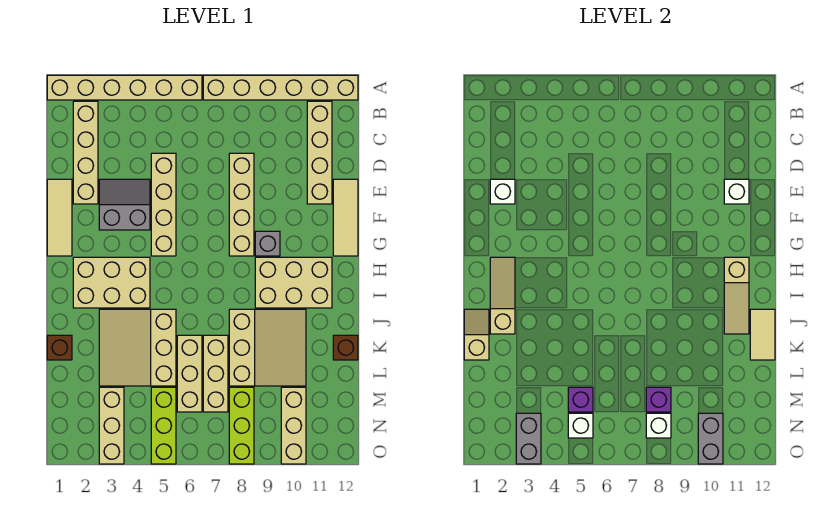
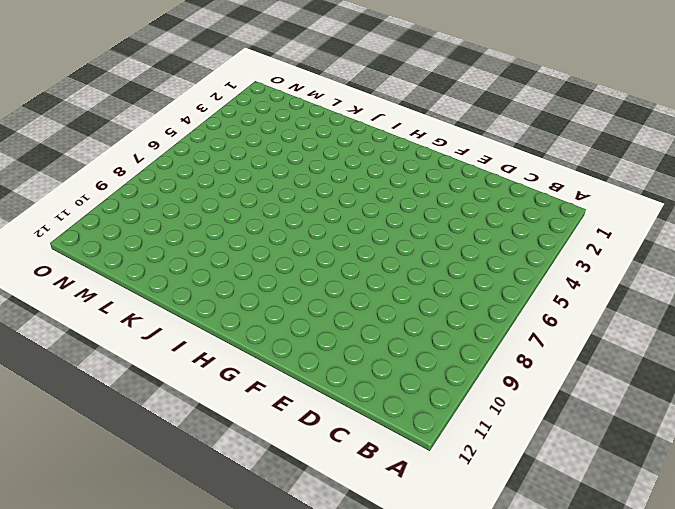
none -> tan 1x6 brick [47,75,202,100]
none -> tan 1x6 brick [203,75,358,100]
none -> tan 1x4 brick [73,101,98,204]
none -> tan 1x4 brick [307,101,332,204]

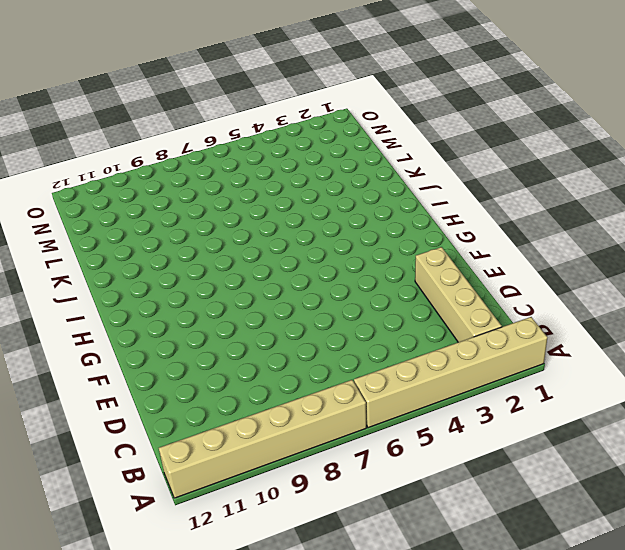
none -> tan 1x4 brick [307,101,332,204]
none -> tan 1x4 brick [151,153,176,256]
none -> tan 1x4 brick [229,153,254,256]
none -> tan 1x3 tile [47,179,72,256]

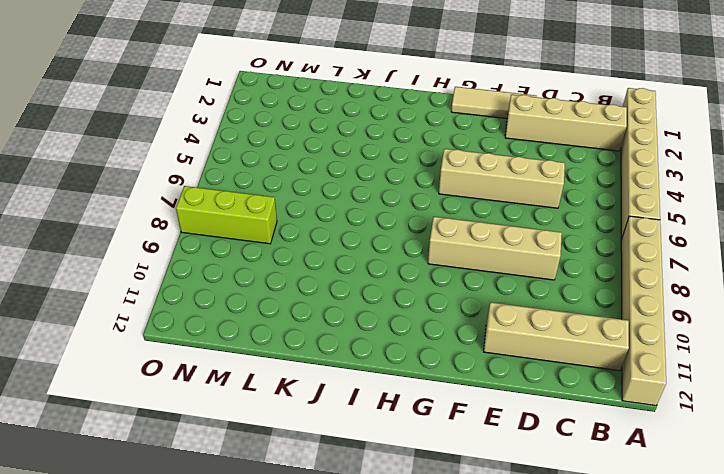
none -> grey 2x2 slope [99,179,150,230]
none -> tan 1x3 tile [333,179,358,256]
none -> grey 1x1 brick [255,231,280,256]
none -> tan 2x3 brick [73,257,150,308]

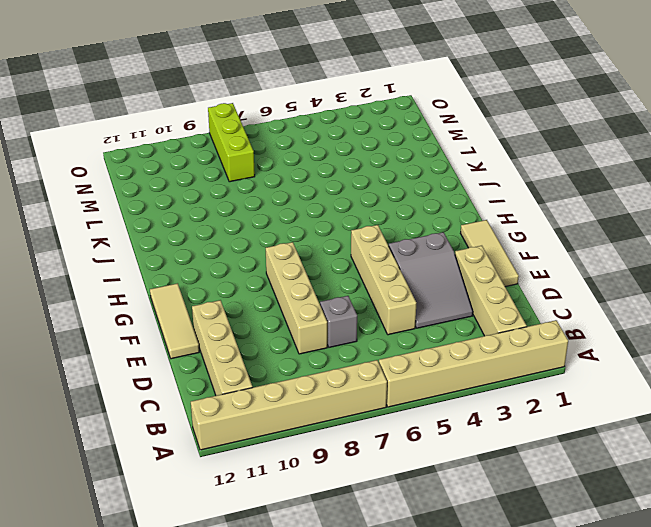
grey 2x3 slope [389,232,473,328] -> grey 2x2 slope [99,179,150,230]
grey 1x1 brick [320,296,357,347] -> grey 1x1 brick moved to [255,231,280,256]
none -> tan 2x3 brick [73,257,150,308]
none -> tan 2x3 brick [255,257,332,308]
none -> tan 3x3 slope [99,309,176,386]
none -> tan 3x3 slope [229,309,306,386]

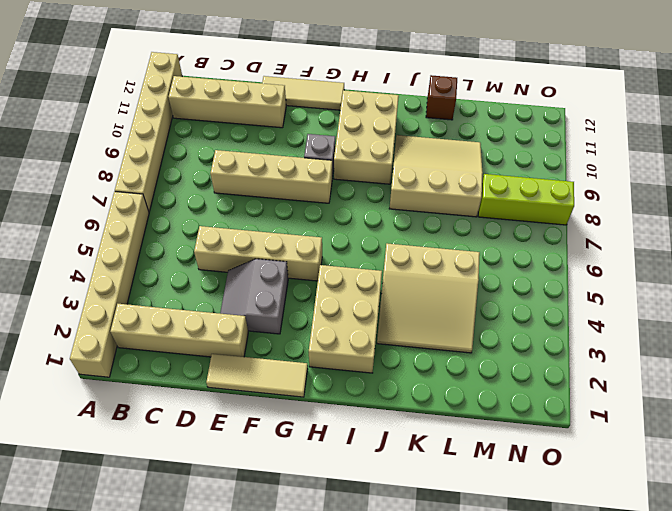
none -> brown 1x1 brick [47,335,72,360]
none -> tan 1x3 brick [177,335,202,412]
none -> tan 1x3 brick [203,335,228,412]
none -> tan 1x3 brick [99,387,124,464]

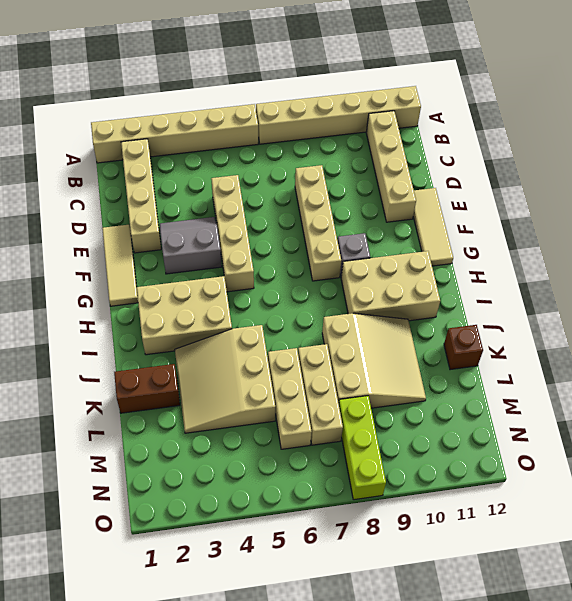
brown 1x2 brick [114,364,180,413] -> brown 1x1 brick [47,335,72,360]
none -> tan 1x3 brick [99,387,124,464]
none -> lime 1x3 brick [151,387,176,464]
none -> tan 1x3 brick [281,387,306,464]
none -> white 1x1 brick [490,179,515,204]

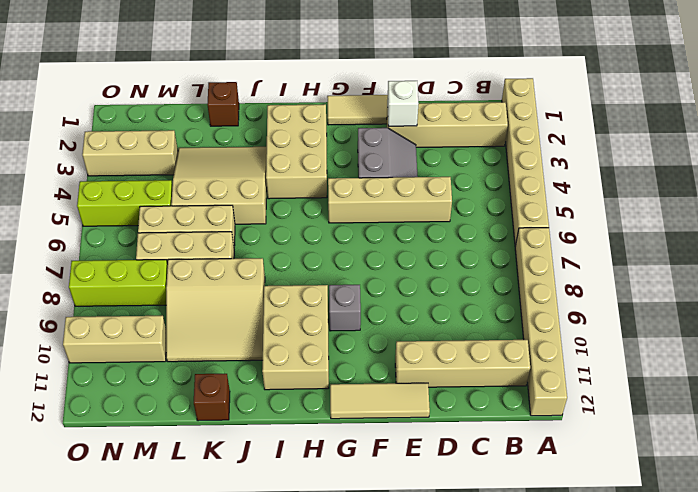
none -> tan 1x4 brick [229,153,254,256]
none -> white 1x1 brick [724,179,749,204]
none -> tan 1x3 slope [490,257,515,334]
none -> tan 1x3 slope [724,257,749,334]

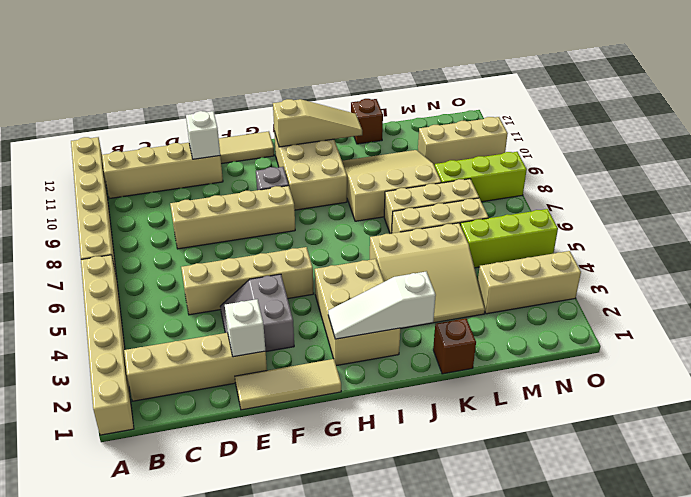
white 1x3 slope [328,272,436,339] -> tan 1x3 slope [490,257,515,334]
none -> tan 1x2 slope [464,309,489,360]
none -> tan 1x2 tile [750,309,775,360]
none -> purple 1x1 brick [568,387,593,412]
none -> purple 1x1 brick [646,387,671,412]

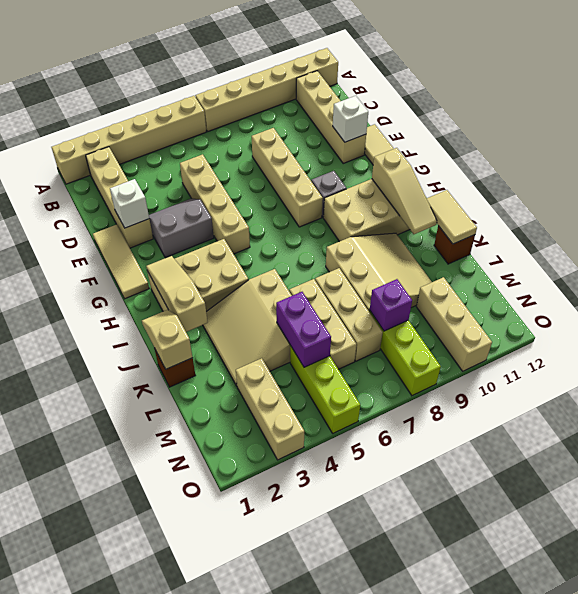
purple 1x2 brick [276,292,331,367] -> purple 1x1 brick [568,387,593,412]
none -> grey 1x2 brick [516,413,541,464]
none -> white 1x1 brick [568,413,593,438]
none -> white 1x1 brick [646,413,671,438]
none -> grey 1x2 brick [698,413,723,464]

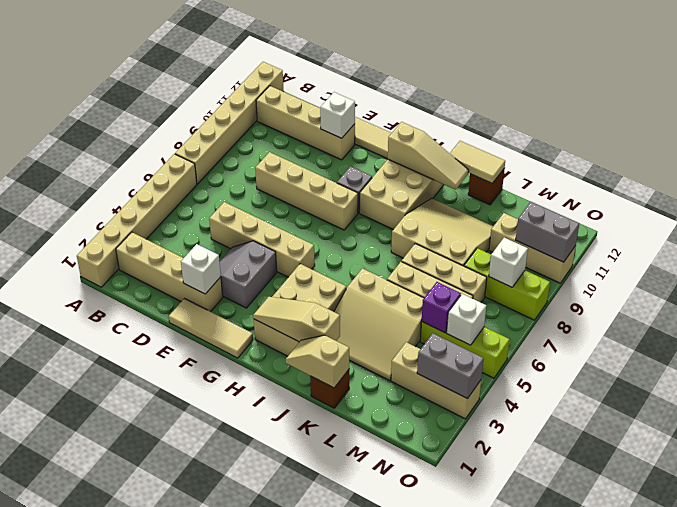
none -> purple 1x1 brick [646,387,671,412]

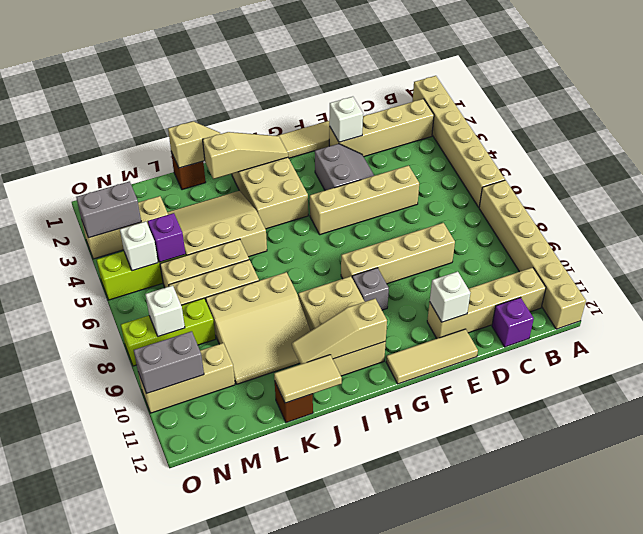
purple 1x1 brick [492,298,534,347] -> purple 1x1 brick moved to [646,387,671,412]

